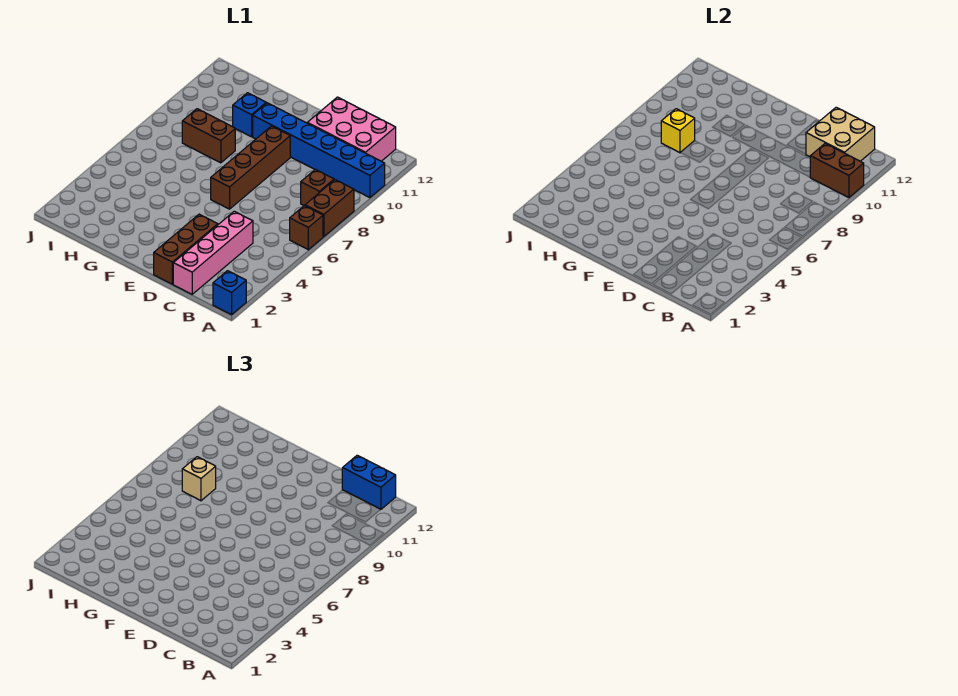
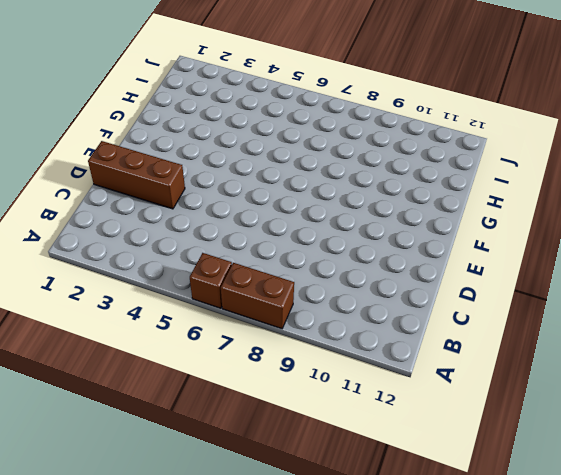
none -> blue 1x1 brick [213,271,246,315]
none -> blue 1x6 brick [253,103,385,198]
none -> brown 1x1 brick [301,169,334,206]

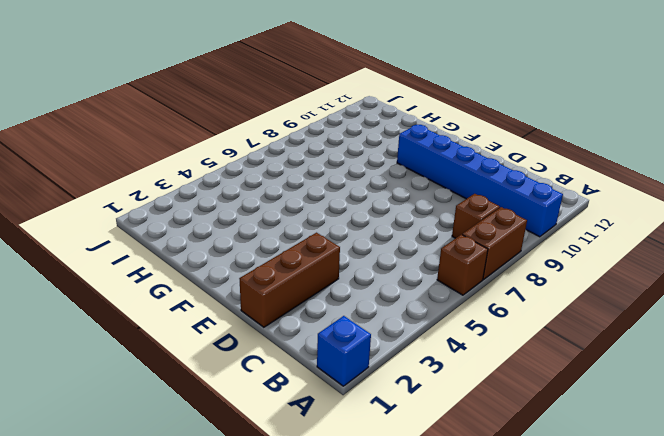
none -> pink 2x3 brick [308,97,396,161]
none -> pink 1x4 brick [173,211,253,294]
none -> brown 1x4 brick [211,126,290,209]

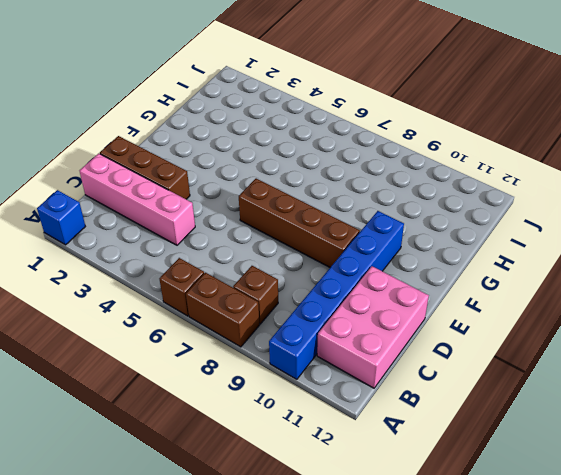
none -> brown 1x2 brick [182,109,235,163]
none -> blue 1x1 brick [233,93,266,137]
none -> brown 1x2 brick [810,144,864,198]

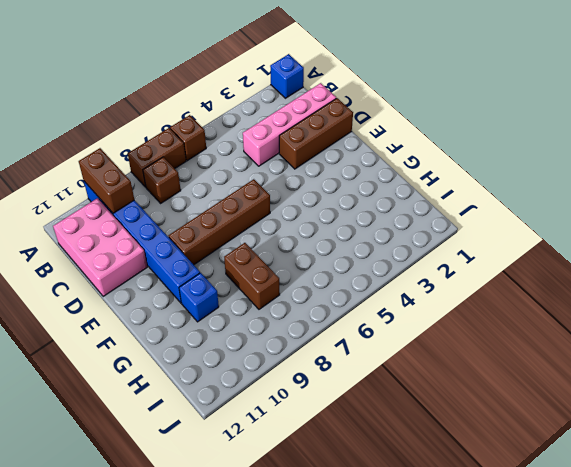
none -> tan 2x2 brick [806,107,875,161]
none -> yellow 1x1 brick [661,109,695,153]
none -> blue 1x2 brick [342,455,396,510]

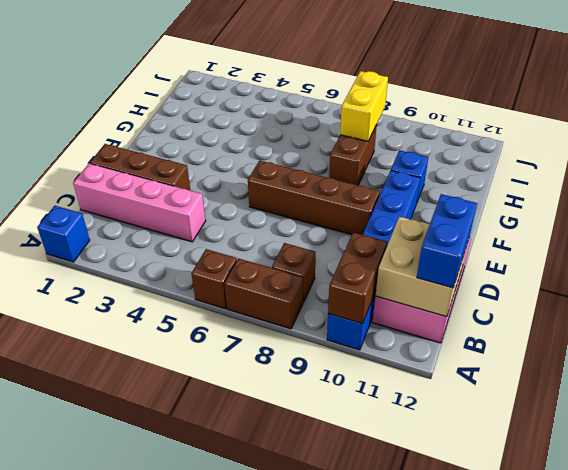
yellow 1x2 brick [340,71,388,141] -> yellow 1x1 brick [661,109,695,153]
none -> tan 1x1 brick [182,457,216,501]

